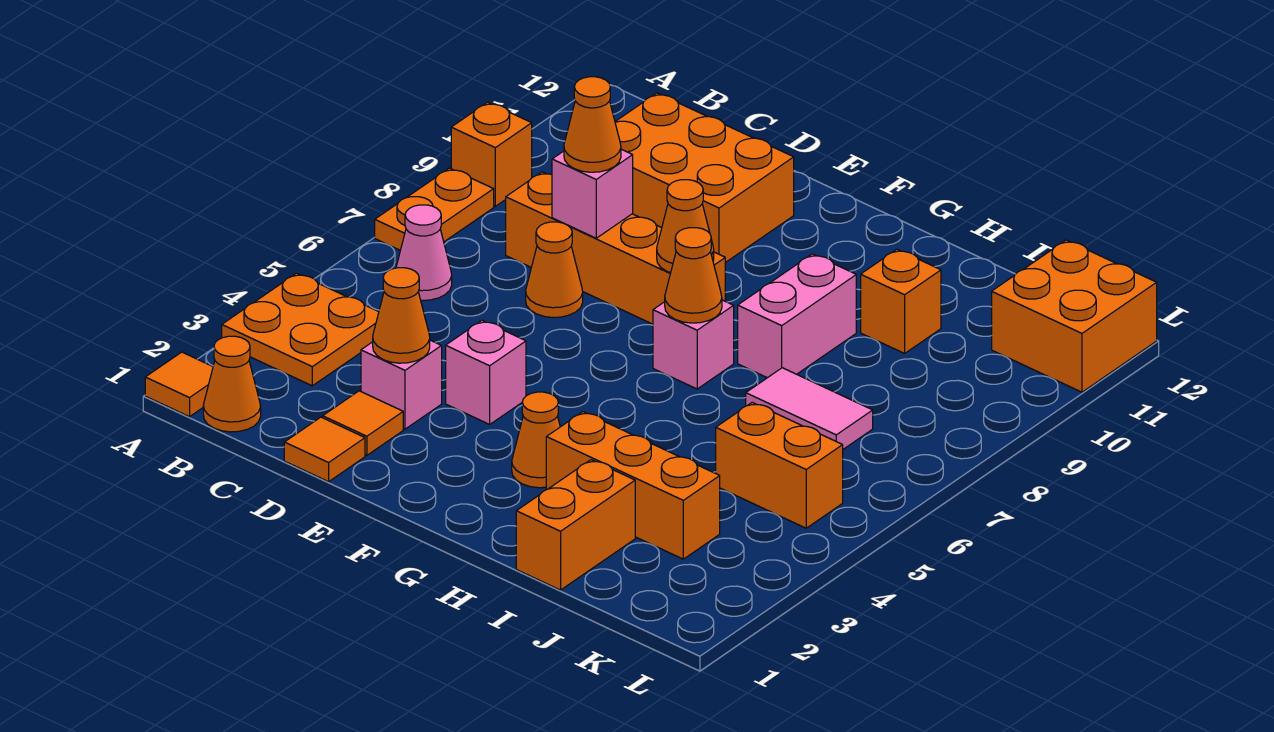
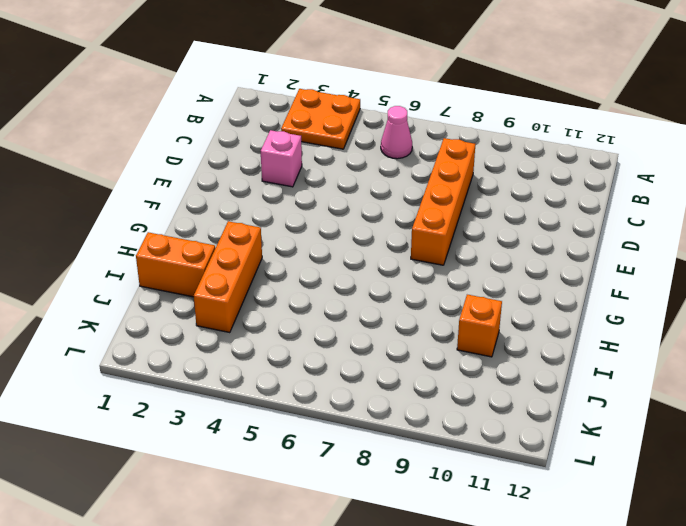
none -> orange 1x1 tile [145,352,213,417]
none -> orange 1x2 plate [375,168,494,250]
none -> orange 1x1 brick [451,102,532,206]

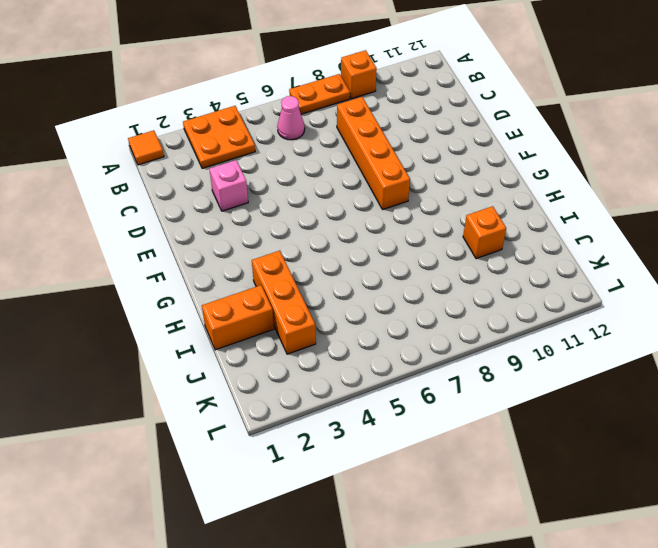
none -> orange 1x1 cone [203,336,261,432]
none -> orange 2x3 brick [615,93,794,263]
none -> orange 1x1 tile [284,417,365,482]

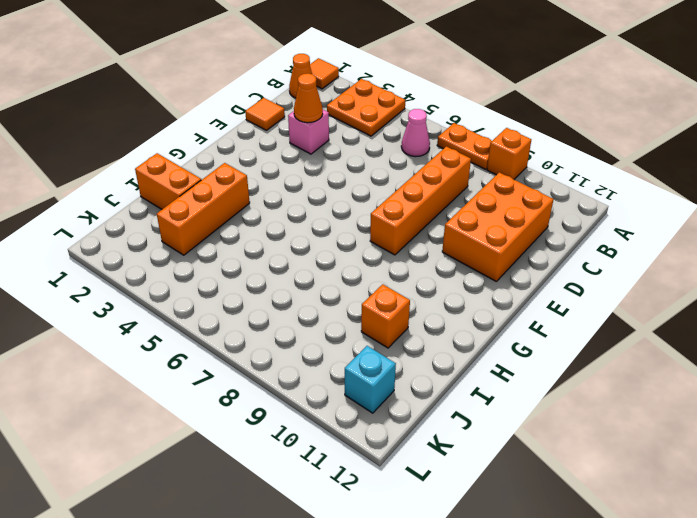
cyan 1x1 brick [345,346,396,413] -> orange 2x2 brick [992,240,1157,392]
none -> orange 1x1 tile [323,391,403,455]
none -> orange 1x1 cone [526,222,583,318]
none -> pink 1x1 brick [446,320,526,424]

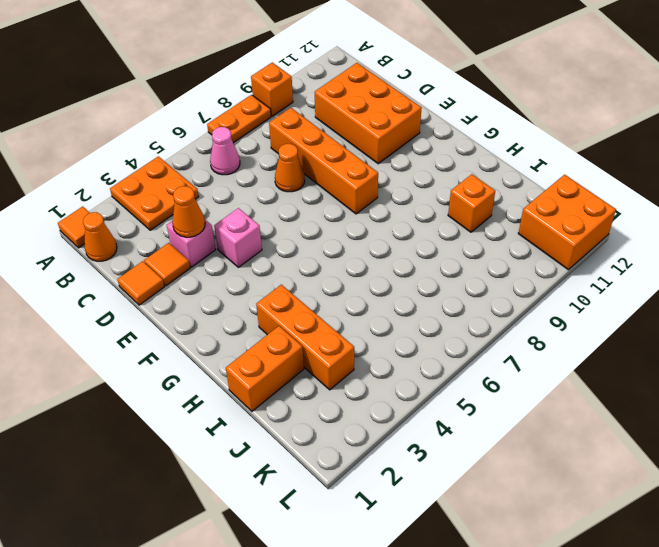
none -> orange 1x1 cone [512,392,560,488]
none -> pink 1x1 brick [653,300,734,389]
none -> pink 1x2 brick [738,254,856,378]

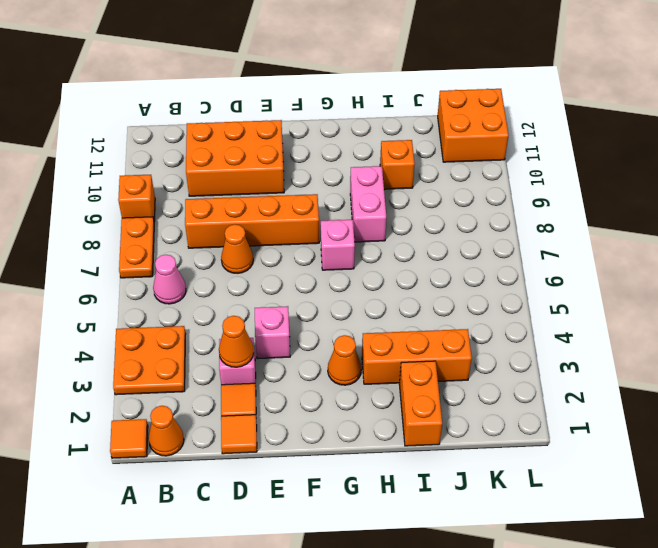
none -> pink 1x2 tile [746,368,873,449]
none -> orange 1x2 brick [716,402,843,528]
none -> pink 1x1 brick [552,149,633,238]

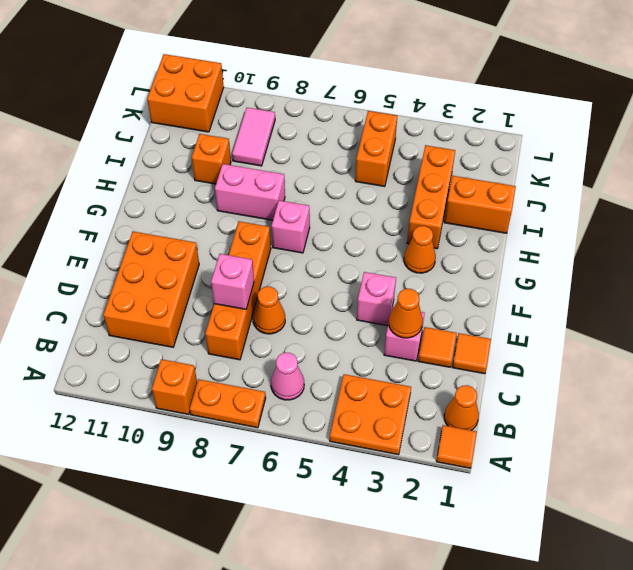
pink 1x2 tile [232,108,275,166] -> pink 1x2 tile moved to [746,368,873,449]
none -> orange 1x1 cone [657,180,714,273]
none -> orange 1x1 cone [665,228,722,323]
none -> orange 1x1 cone [564,77,621,172]

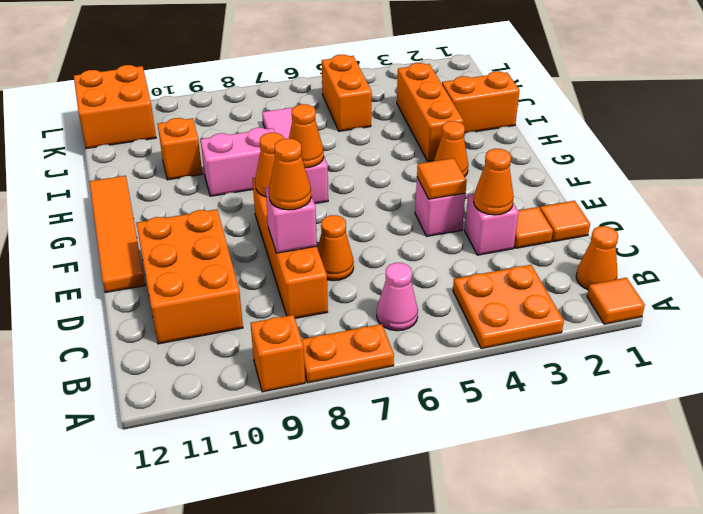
orange 1x1 tile [417,158,467,199] -> none
orange 1x4 tile [89,176,145,293] -> none

